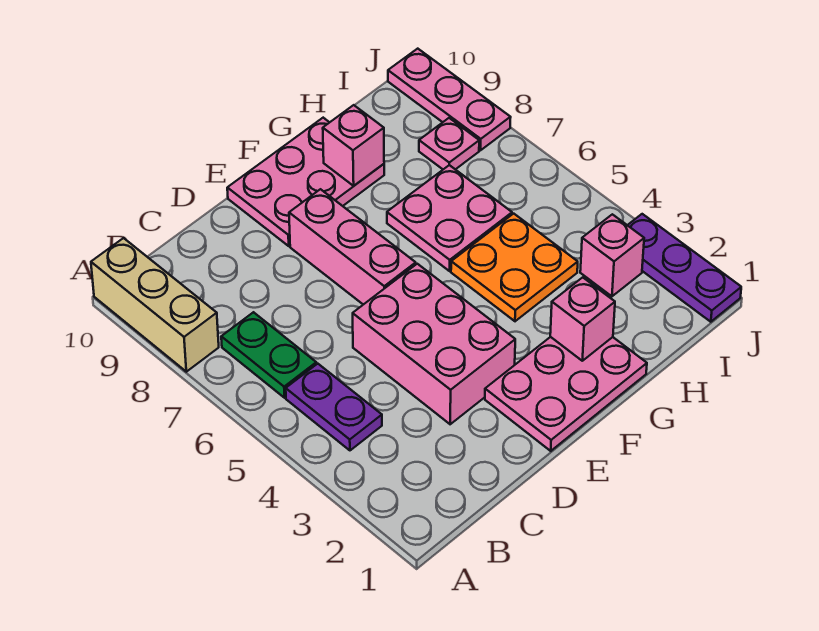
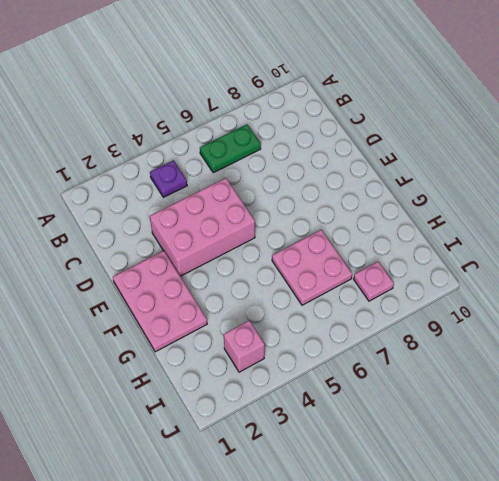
purple 1x1 plate [150,160,187,197] -> purple 1x2 plate [286,364,382,450]
none -> tan 1x3 brick [91,238,219,372]
none -> pink 1x3 brick [289,189,416,305]
none -> pink 2x3 plate [227,118,384,246]

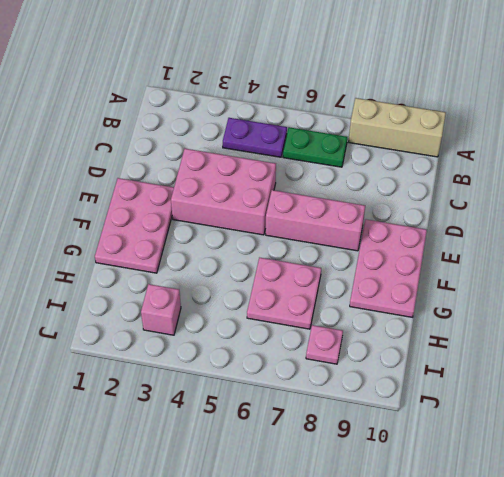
none -> orange 2x2 plate [451,214,578,321]
none -> purple 1x3 plate [628,214,741,322]
none -> pink 1x3 plate [388,49,511,150]

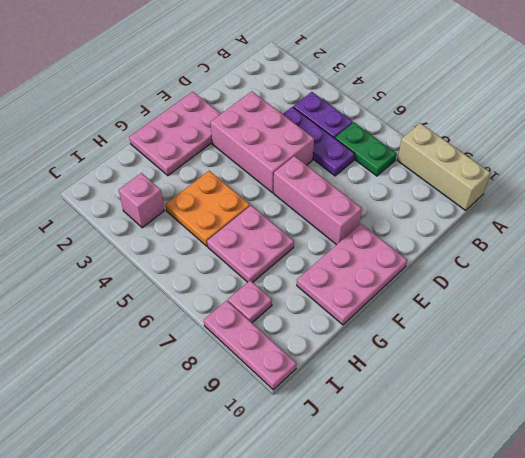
purple 1x3 plate [283,107,355,176] -> purple 1x3 plate moved to [628,214,741,322]
none -> pink 1x1 brick [550,277,615,361]
none -> pink 1x1 brick [323,105,384,186]

